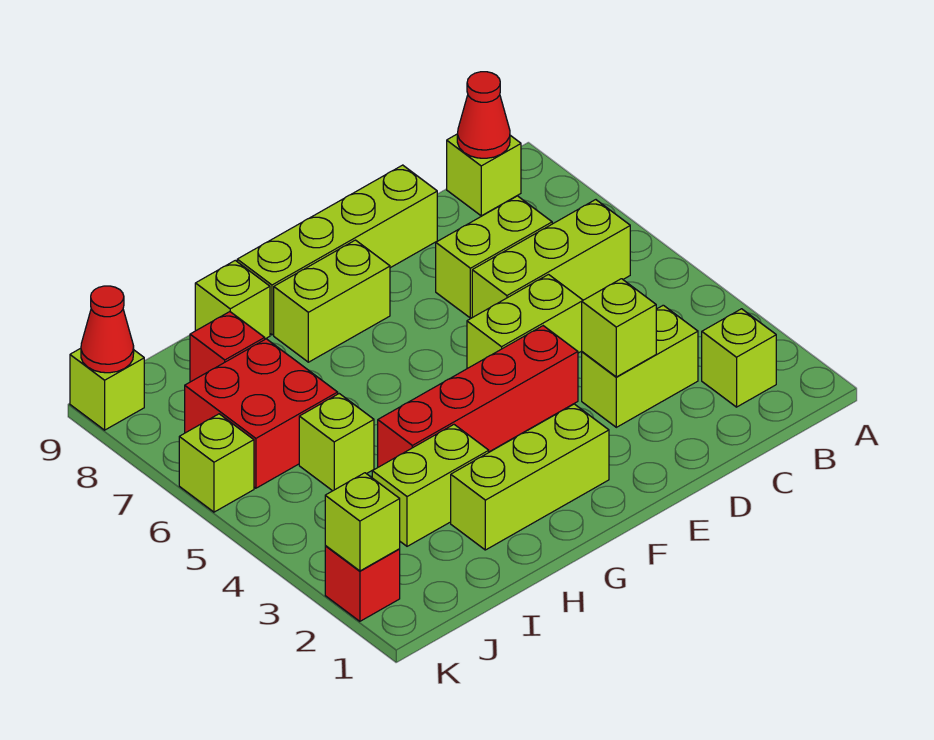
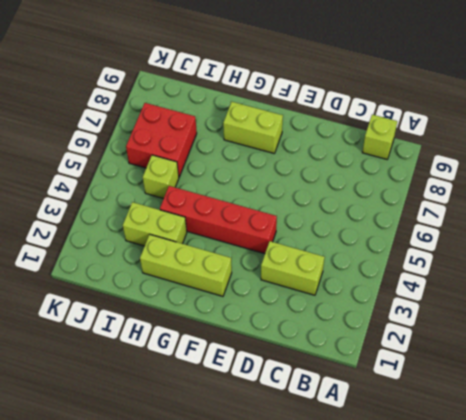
none -> lime 1x1 brick [702,309,776,407]
none -> lime 1x3 brick [472,200,630,317]
none -> lime 1x2 brick [436,196,552,318]

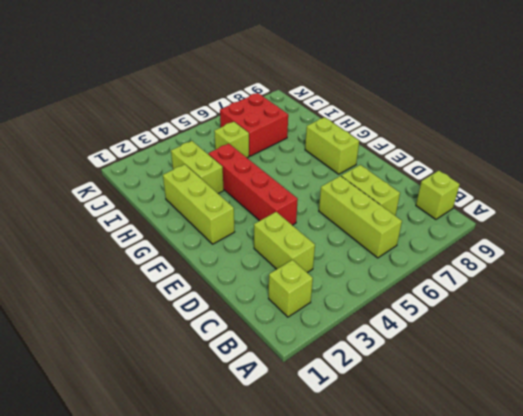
none -> lime 1x2 brick [467,275,583,369]
none -> lime 1x4 brick [237,165,437,335]
none -> lime 1x1 brick [195,260,270,339]

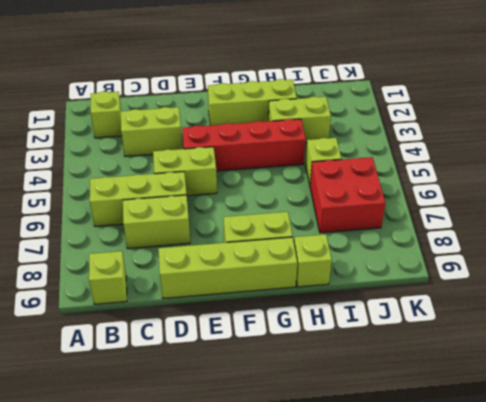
none -> red 1x1 brick [190,312,265,382]
none -> red 1x1 brick [325,546,400,621]
none -> lime 1x1 brick [179,414,254,512]

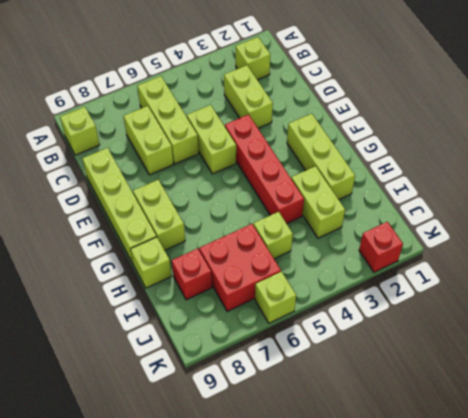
none -> lime 1x1 brick [70,348,144,430]
none -> red 1x1 cone [457,72,510,158]
none -> lime 1x1 brick [582,279,656,377]

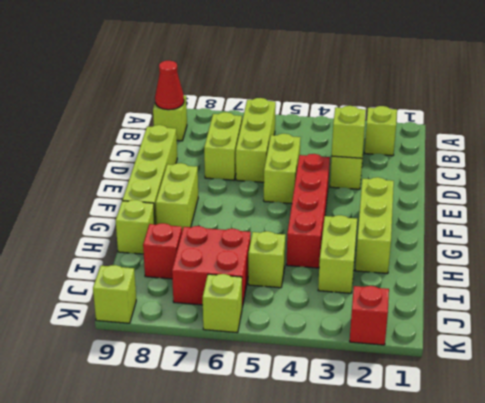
none -> lime 1x1 brick [325,473,400,571]
none -> red 1x1 cone [81,286,134,373]

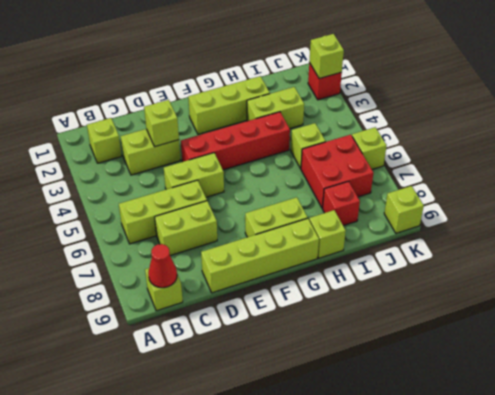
none -> red 1x1 cone [81,286,134,373]

